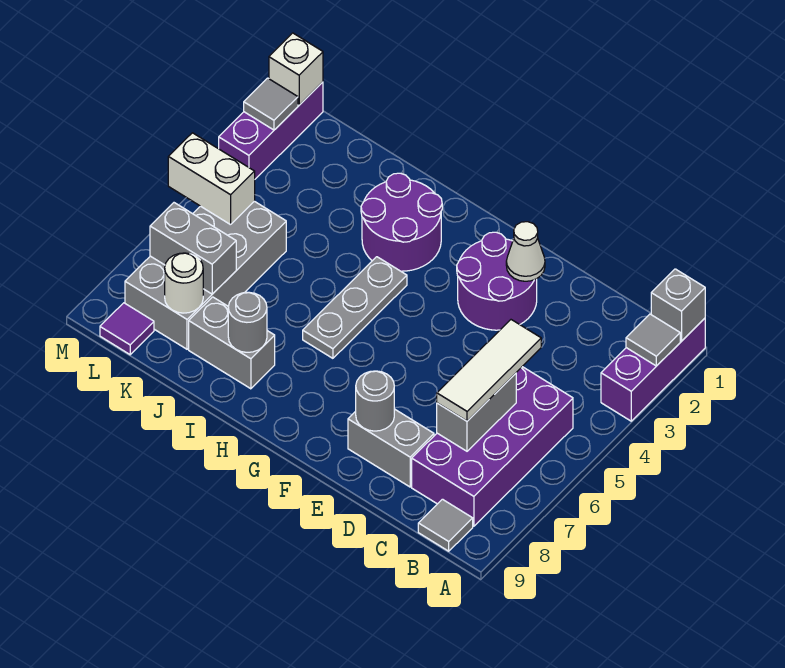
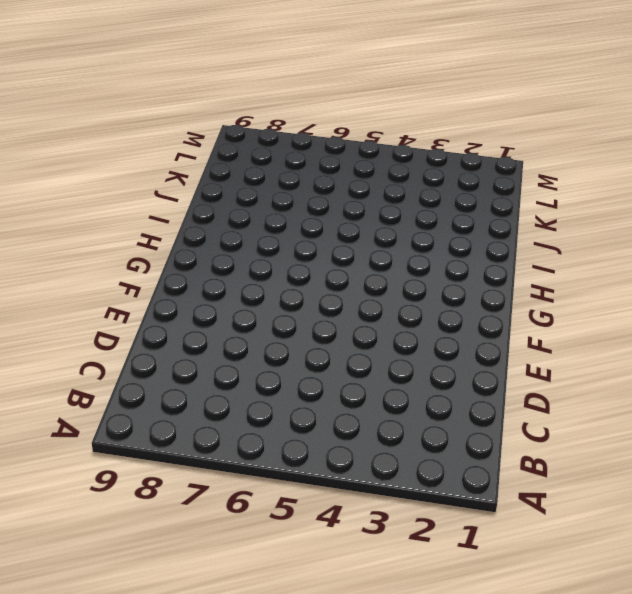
none -> purple 1x3 brick [601,318,705,421]
none -> purple 2x4 brick [412,367,573,526]
none -> grey 1x1 tile [418,499,473,551]

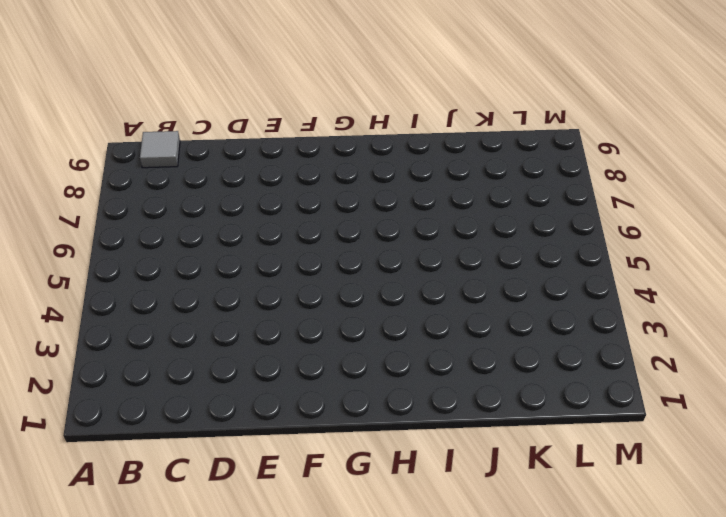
none -> purple 1x3 brick [601,318,705,421]
none -> purple 2x4 brick [412,367,573,526]
none -> grey 1x2 brick [348,409,434,487]

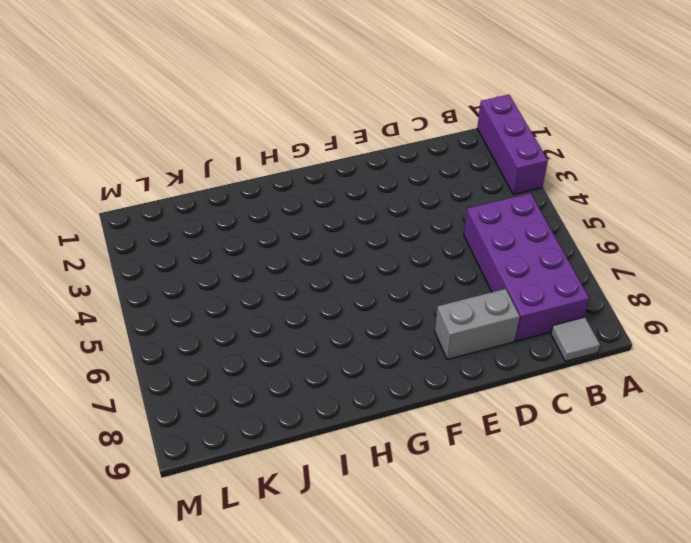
none -> purple 2x2 round brick [457,232,537,330]
none -> purple 2x2 round brick [361,173,442,271]
none -> grey 1x3 plate [303,257,407,358]

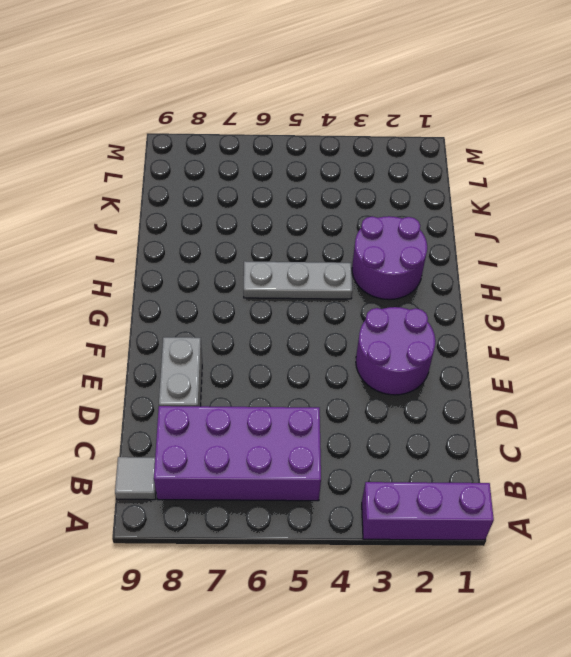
none -> grey 1x2 brick [189,297,275,389]
none -> grey 2x4 brick [125,201,286,349]
none -> purple 1x1 tile [100,303,154,355]

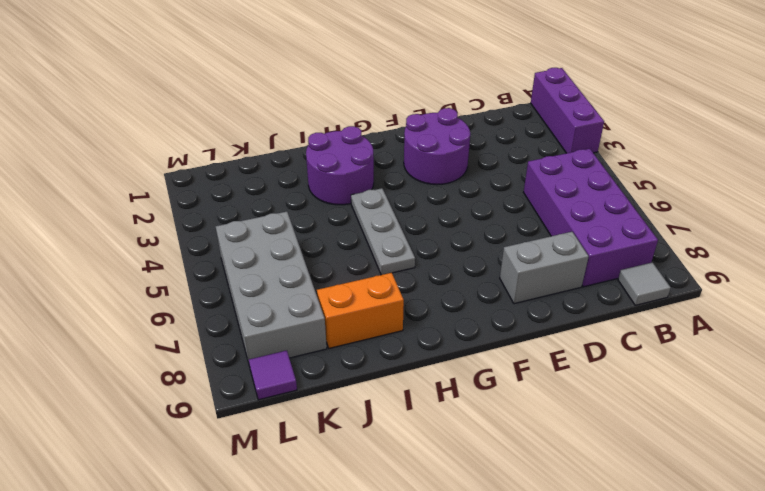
orange 1x2 brick [317,273,404,348] -> grey 1x2 brick [189,297,275,389]
none -> purple 1x3 brick [219,82,323,179]
none -> grey 1x1 brick [651,269,705,341]
none -> grey 1x1 tile [626,314,680,366]

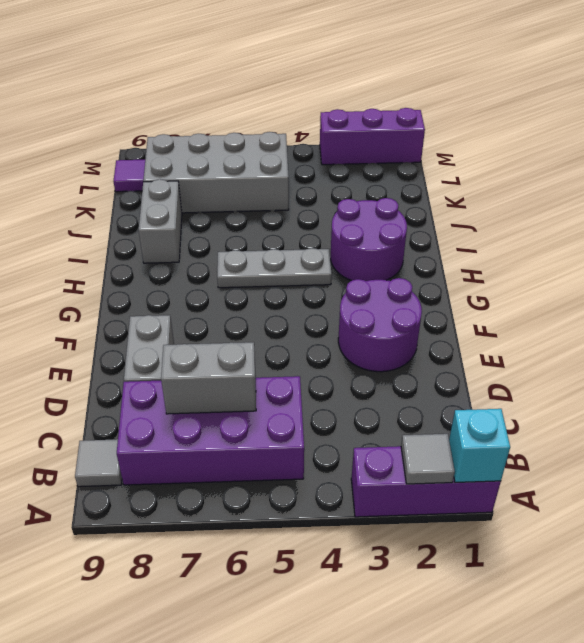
cyan 1x1 brick [449,409,510,483] -> grey 1x1 brick [651,269,705,341]
none -> white 1x1 cone [506,222,545,281]
none -> grey 1x1 round brick [356,371,394,431]
none -> grey 1x1 round brick [228,292,267,352]

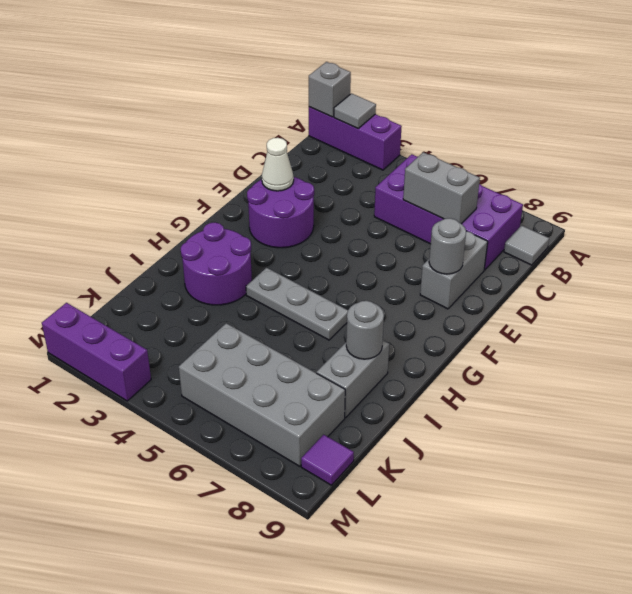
none -> grey 1x2 brick [150,203,236,294]
none -> white 1x1 round brick [165,253,203,313]
none -> white 1x2 brick [168,133,255,225]

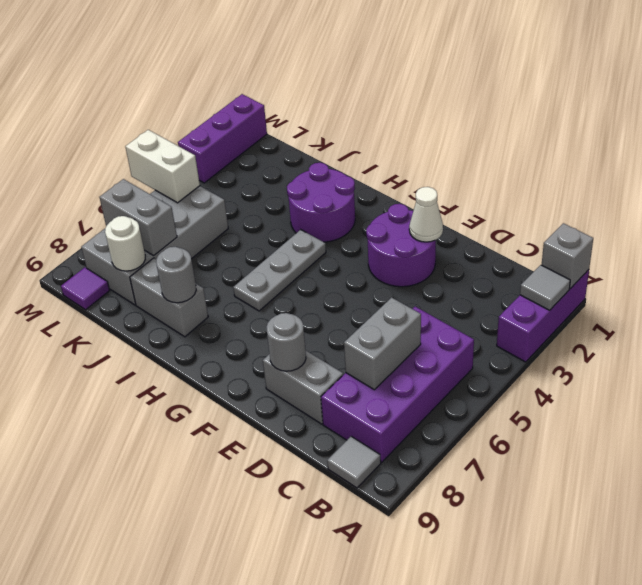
none -> white 1x1 brick [269,33,323,105]
none -> grey 1x1 tile [244,78,298,130]
none -> white 1x3 tile [437,320,541,421]

